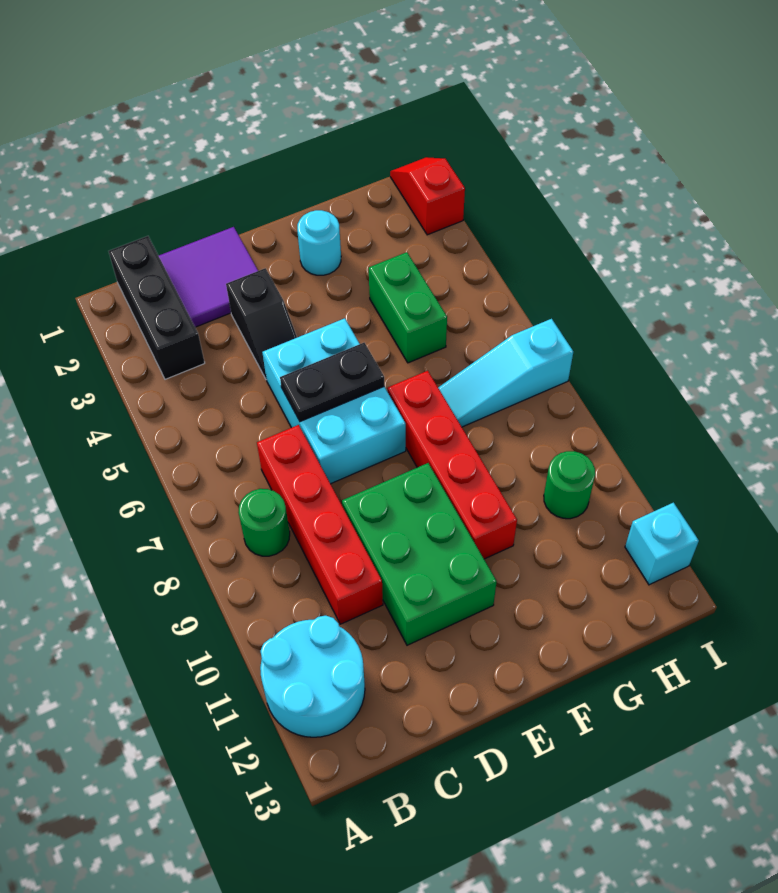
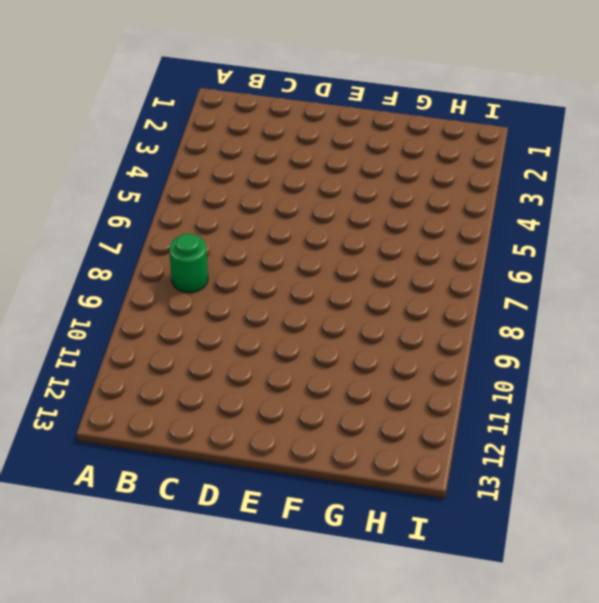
none -> cyan 2x2 round brick [260,616,365,737]
none -> black 1x3 brick [109,236,205,379]
none -> purple 2x2 tile [159,227,258,327]

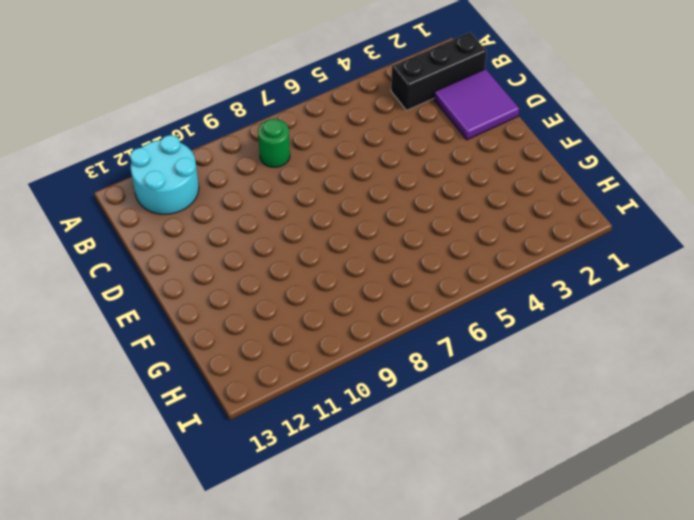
none -> red 1x4 brick [257,425,383,624]
none -> black 1x2 slope [226,268,297,380]
none -> cyan 2x3 brick [262,318,406,484]

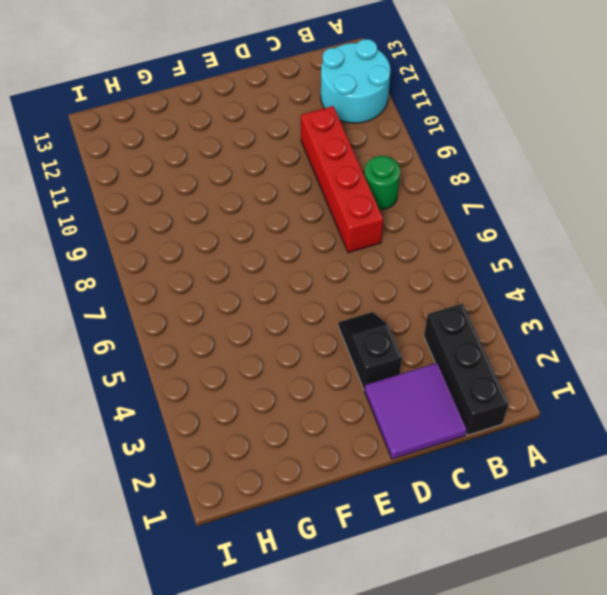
none -> cyan 2x3 brick [262,318,406,484]
none -> green 2x3 brick [342,463,497,645]
none -> cyan 1x1 round brick [297,210,341,275]

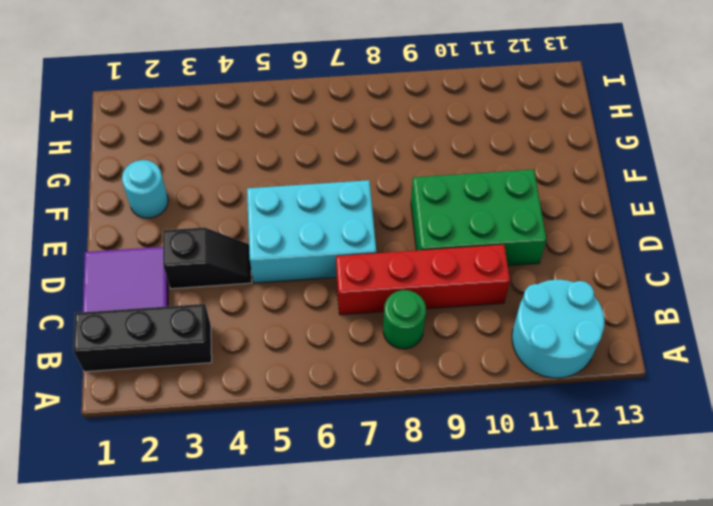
none -> red 1x4 brick [387,371,517,559]
none -> green 1x2 brick [369,252,447,363]
none -> cyan 1x3 slope [438,319,573,427]

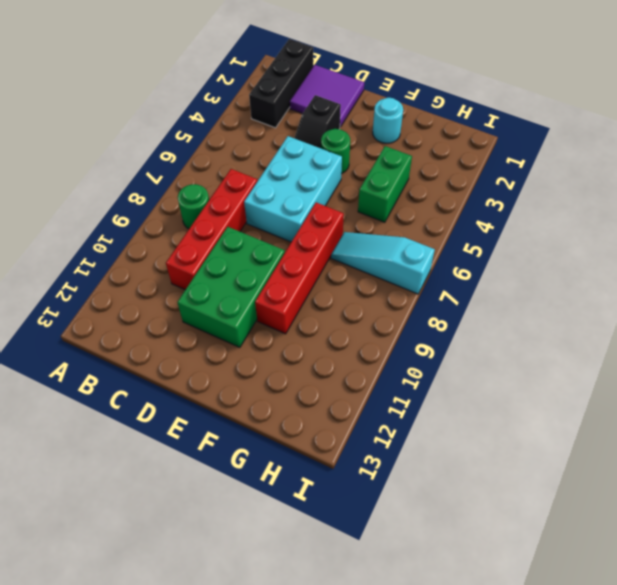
green 1x1 round brick [321,129,350,174] -> green 1x1 round brick moved to [544,451,595,519]
none -> cyan 2x2 round brick [260,616,365,737]
none -> red 1x2 slope [390,157,465,235]
none -> cyan 1x1 brick [625,503,699,585]

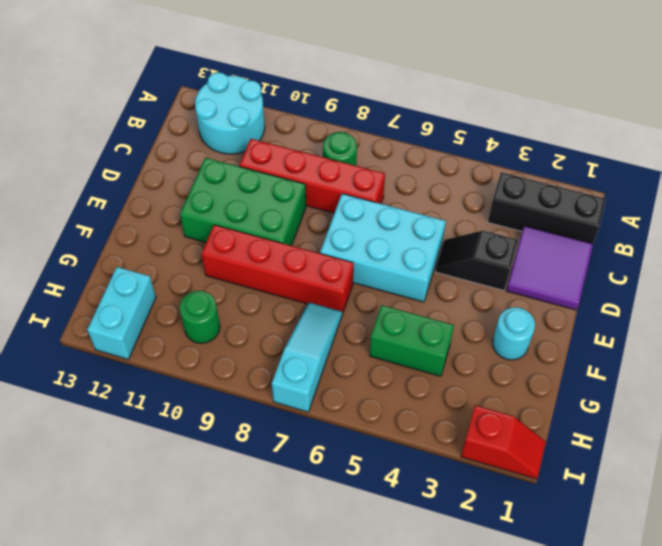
cyan 1x2 brick [87,267,156,359] -> cyan 1x1 brick [625,503,699,585]
none -> black 1x2 plate [280,343,384,422]

